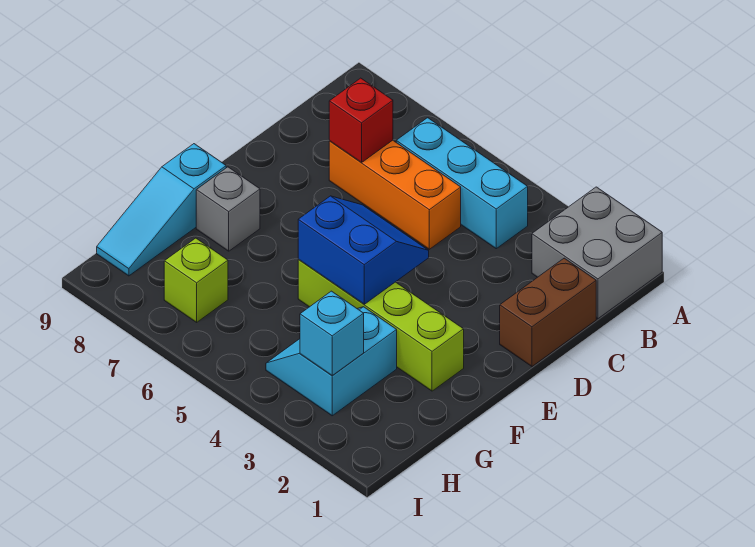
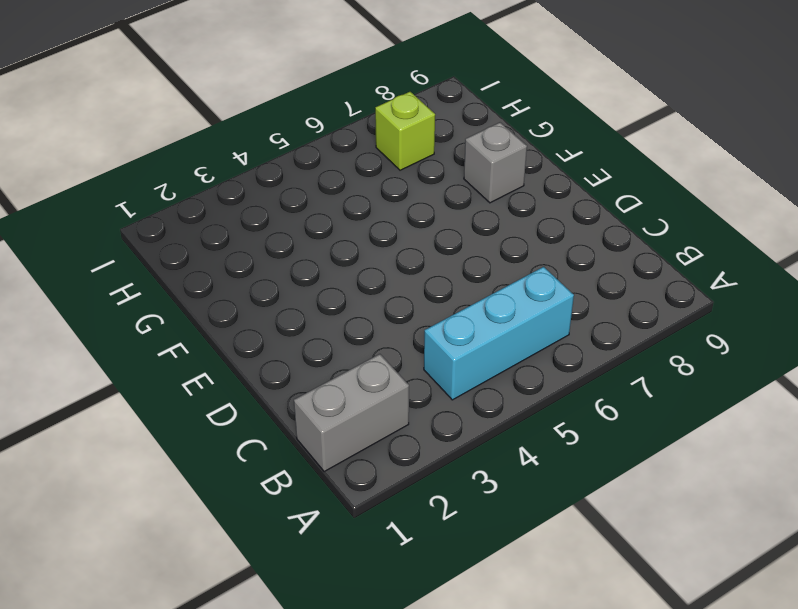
grey 1x2 brick [294,354,409,471] -> grey 2x2 brick [532,187,662,319]
none -> brown 1x2 brick [500,258,596,366]
none -> orange 1x3 brick [329,140,461,249]
none -> lime 1x4 brick [298,260,464,391]

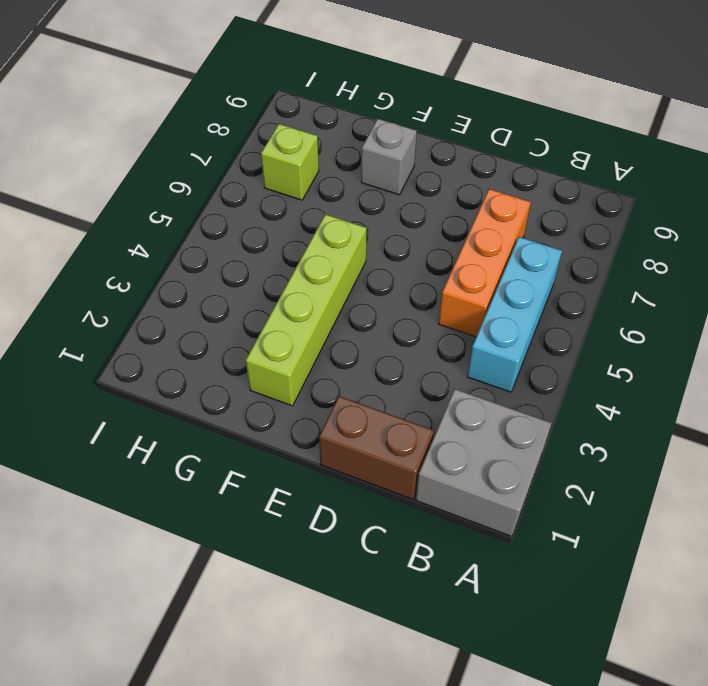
none -> cyan 1x3 slope [97,144,226,276]
none -> cyan 2x2 slope [266,307,397,416]
none -> red 1x1 brick [329,78,393,162]

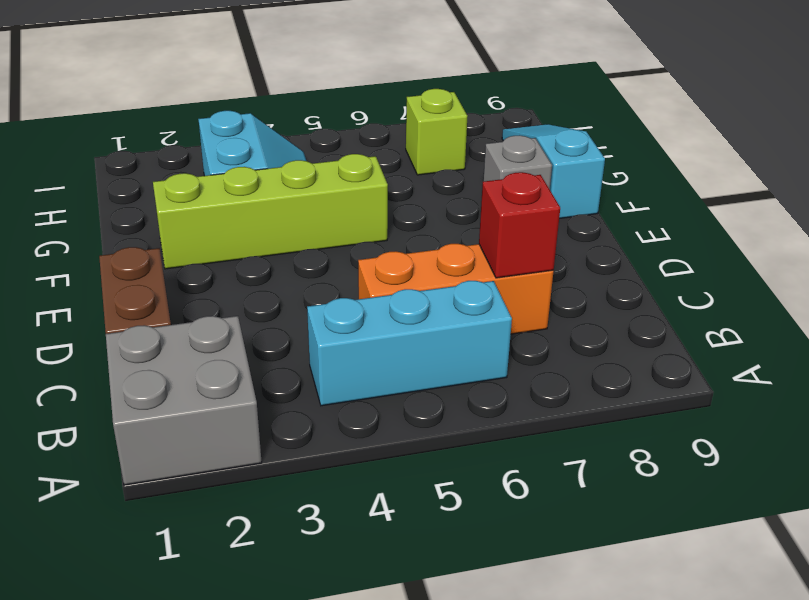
none -> blue 2x2 slope [298,196,429,304]
none -> cyan 1x1 brick [300,291,364,376]

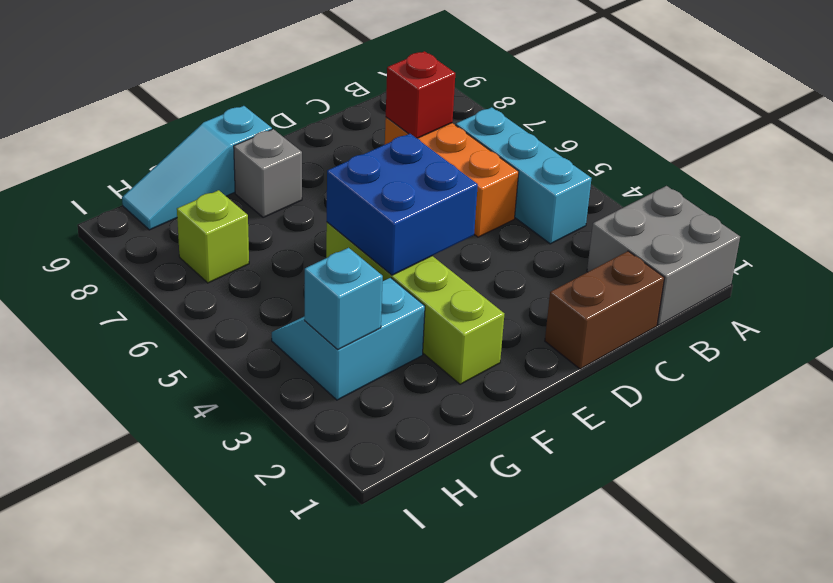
blue 2x2 brick [327,134,478,275] -> blue 2x2 slope [298,196,429,304]

